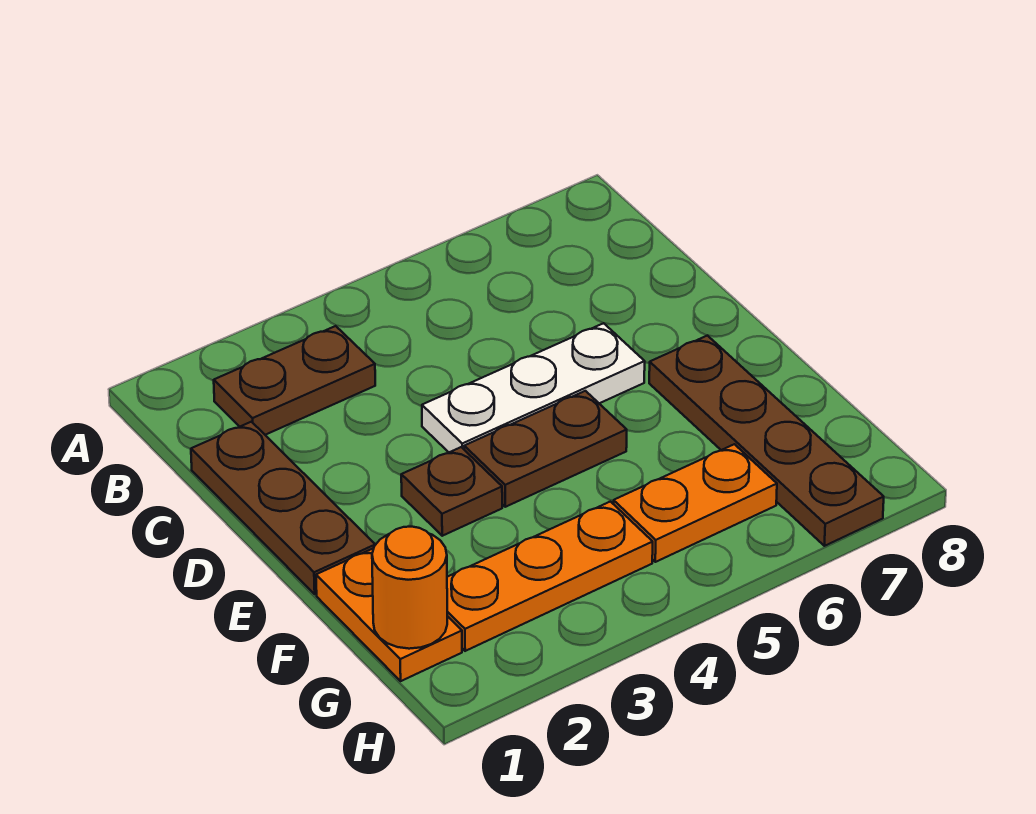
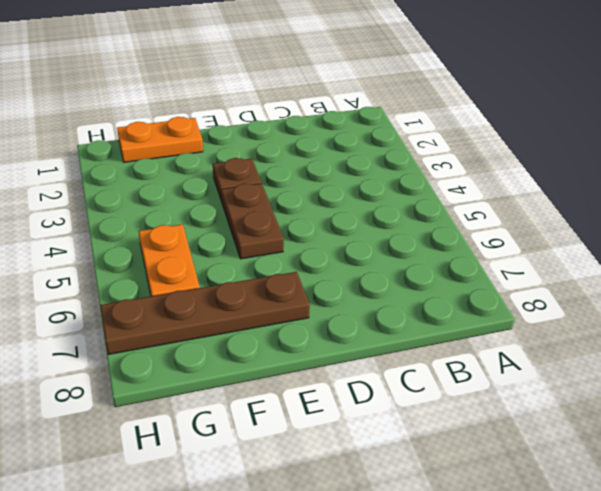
none -> brown 1x2 plate [214,326,375,435]
none -> brown 1x3 plate [191,422,375,594]

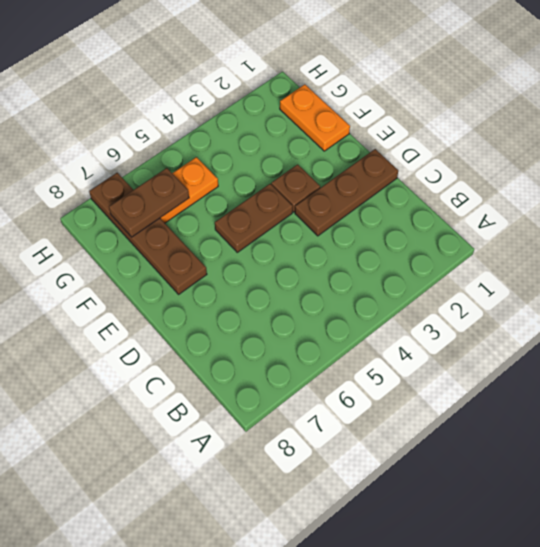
brown 1x3 plate [295,149,398,236] -> brown 1x3 plate turned to [191,422,375,594]
brown 1x2 plate [109,168,189,237] -> brown 1x2 plate moved to [214,326,375,435]
none -> white 1x3 plate [422,323,645,452]
none -> orange 1x3 plate [447,502,653,651]

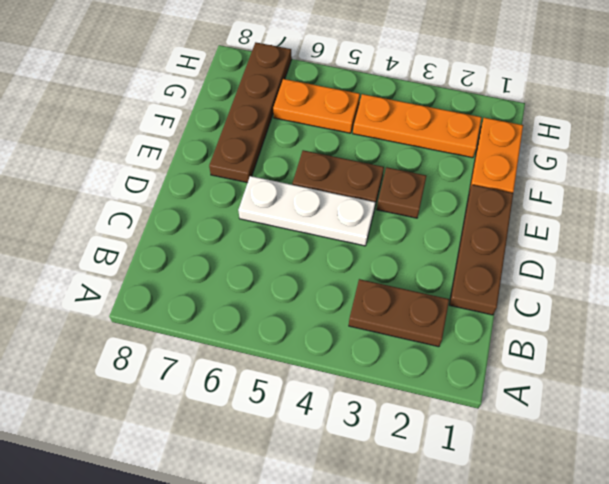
none -> orange 1x1 round brick [372,527,447,649]

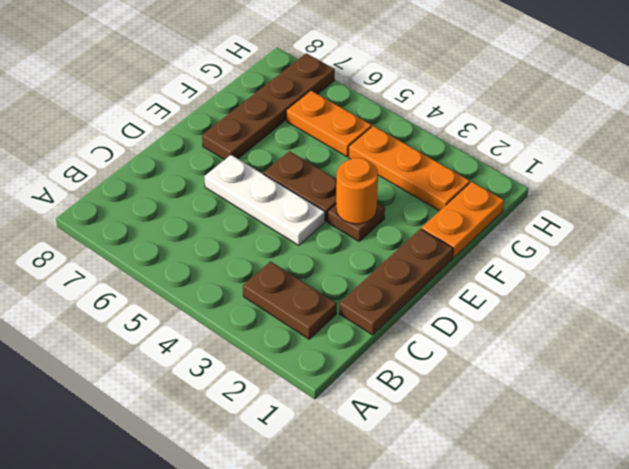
orange 1x1 round brick [336,158,378,224] -> orange 1x1 round brick moved to [372,527,447,649]

